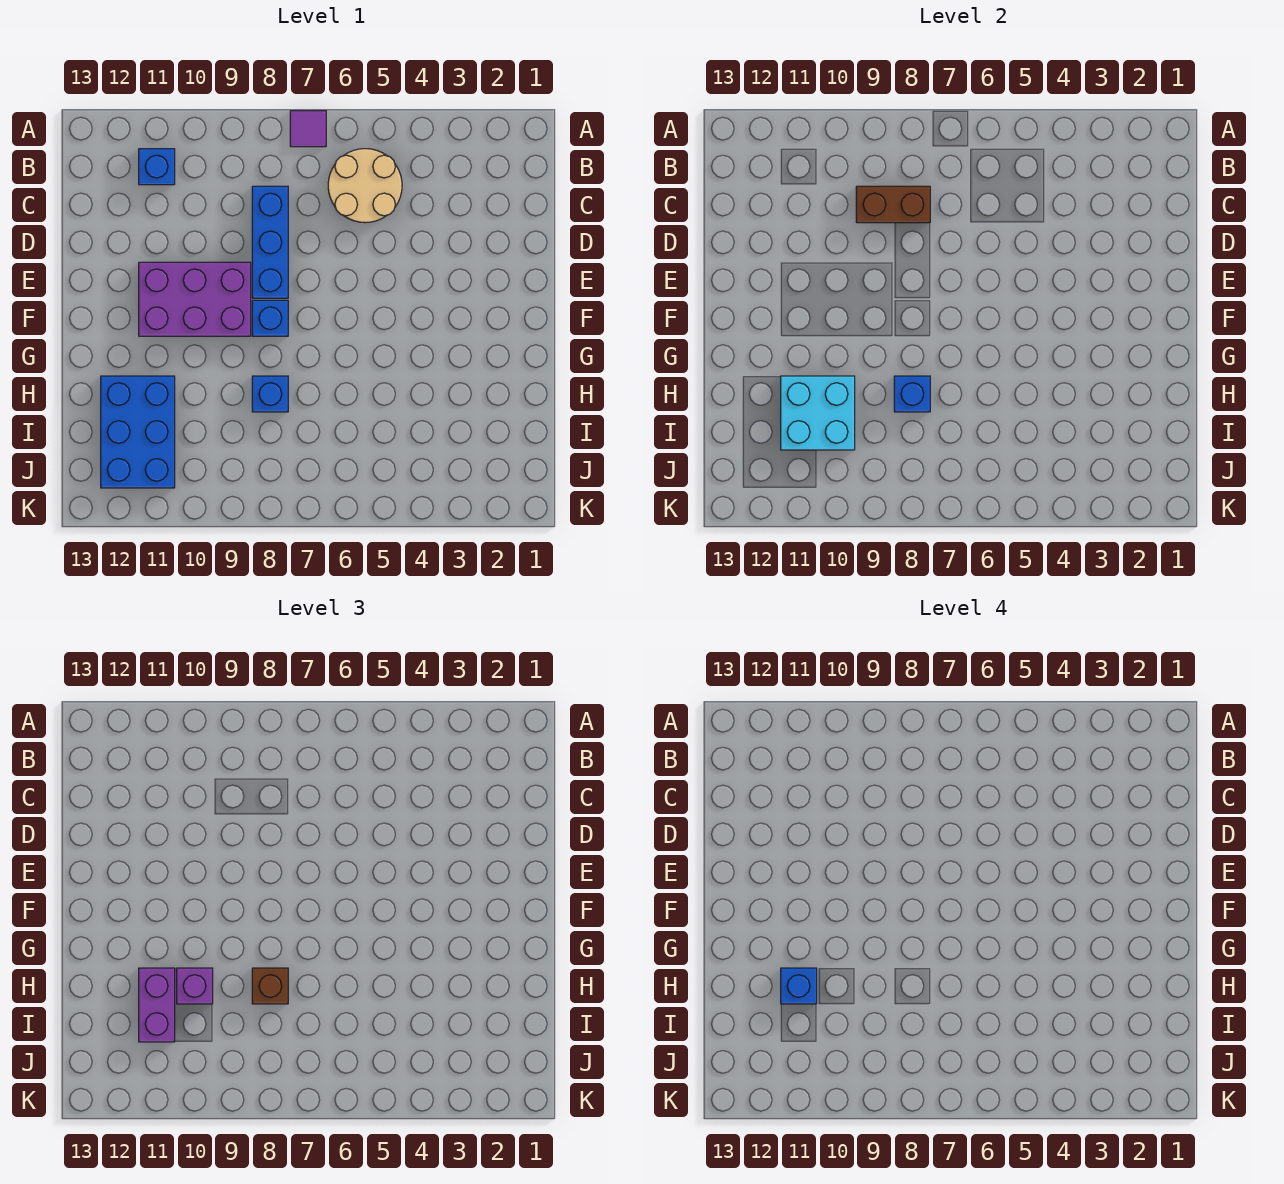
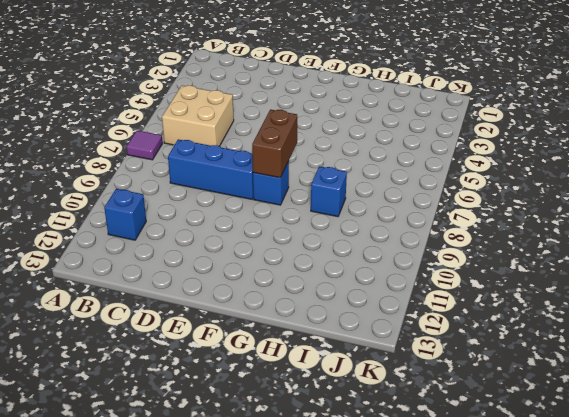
tan 2x2 brick [162,85,234,146] -> tan 2x2 round brick [328,149,402,223]
brown 1x2 brick [252,110,297,178] -> brown 1x2 brick moved to [856,186,930,223]
none -> purple 2x3 brick [139,262,251,336]
none -> blue 2x3 brick [101,376,175,488]
none -> blue 1x1 brick [894,376,930,412]

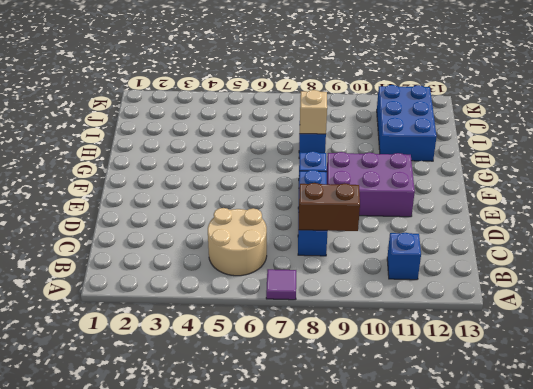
tan 1x1 brick [300,90,327,134] -> blue 1x1 brick [894,376,930,412]
none -> cyan 2x2 brick [781,376,855,450]
none -> brown 1x1 brick [252,968,288,1004]
none -> purple 1x1 brick [177,968,213,1004]

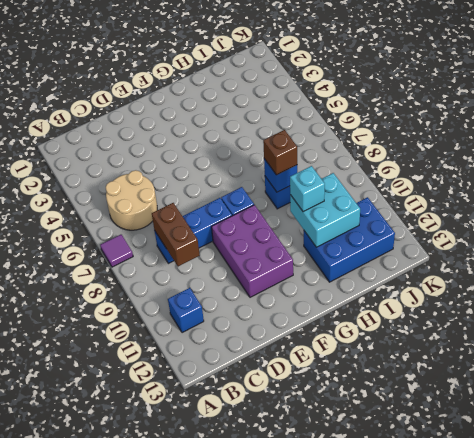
cyan 1x1 brick [290,166,325,212] -> purple 1x1 brick [177,968,213,1004]
none -> purple 1x2 brick [139,968,175,1042]
none -> blue 1x1 brick [781,968,817,1004]

